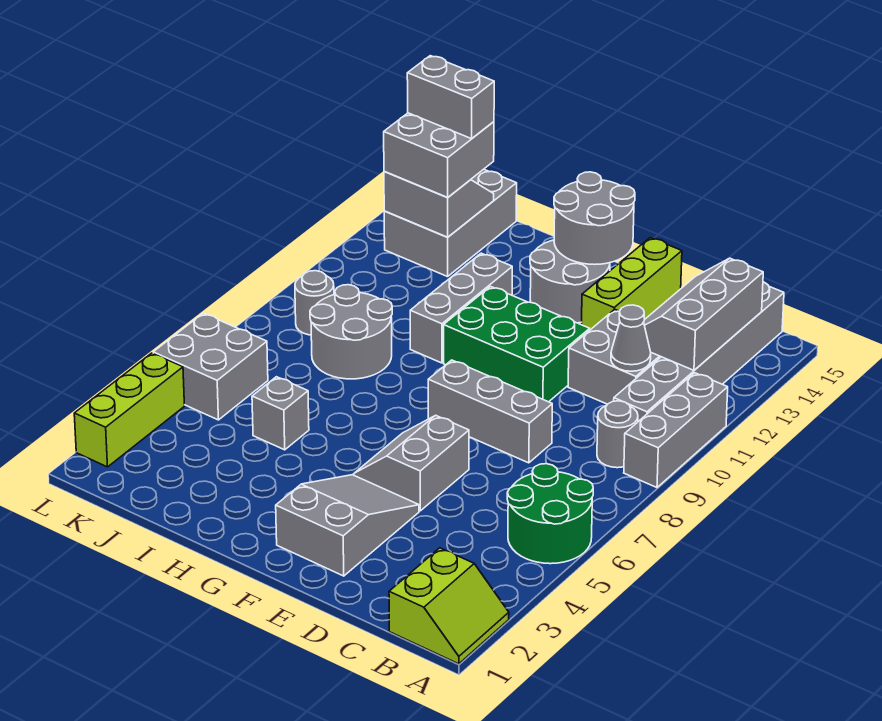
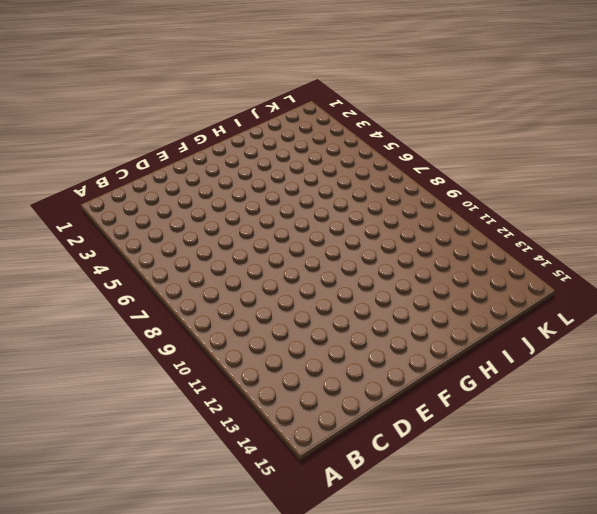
none -> lime 2x2 slope [389,548,509,664]
none -> green 2x2 round brick [507,464,593,564]
none -> grey 1x3 brick [624,373,728,487]

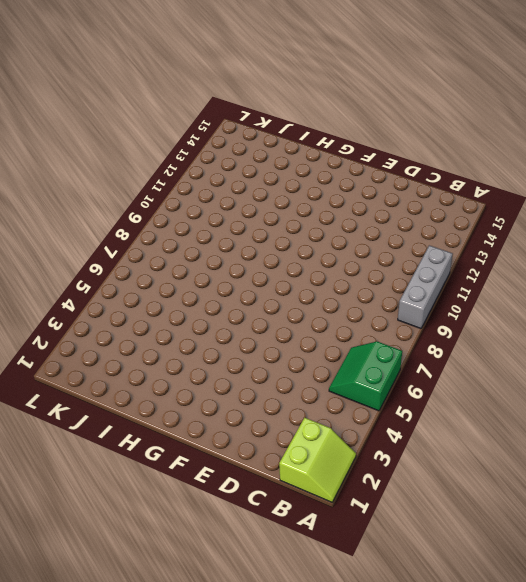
green 2x2 slope [329,341,402,411] -> green 2x2 round brick [507,464,593,564]
none -> grey 1x1 round brick [597,401,638,468]
none -> grey 1x6 brick [614,282,784,422]
none -> grey 2x2 brick [568,309,661,404]

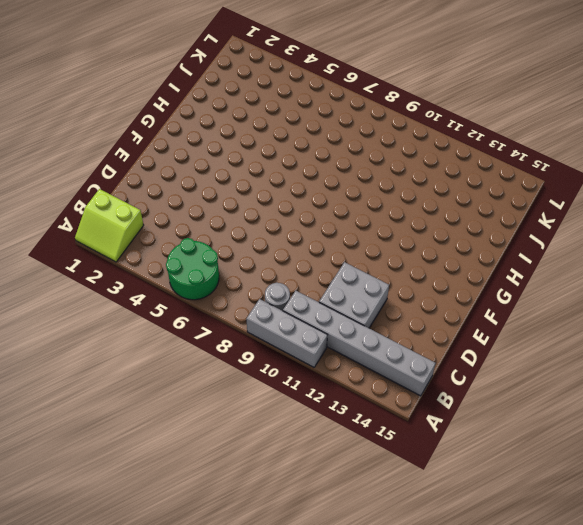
none -> grey 1x3 brick [428,360,552,463]
none -> grey 2x3 slope [276,475,419,576]
none -> grey 2x2 slope [354,415,469,511]

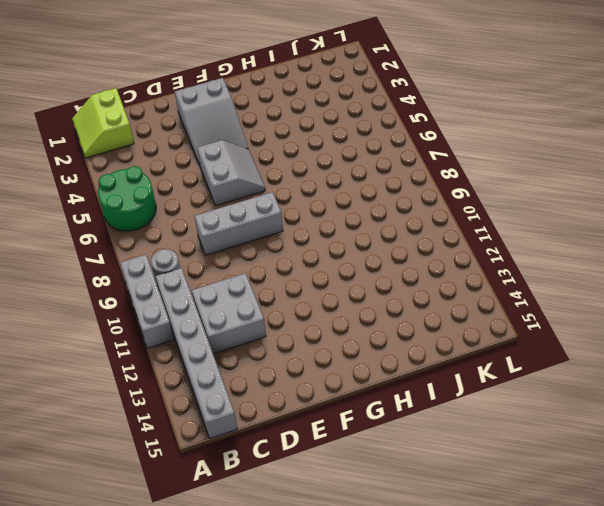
none -> green 2x3 brick [444,287,590,402]
none -> lime 1x3 brick [581,238,682,330]
none -> grey 2x2 round brick [530,240,610,323]

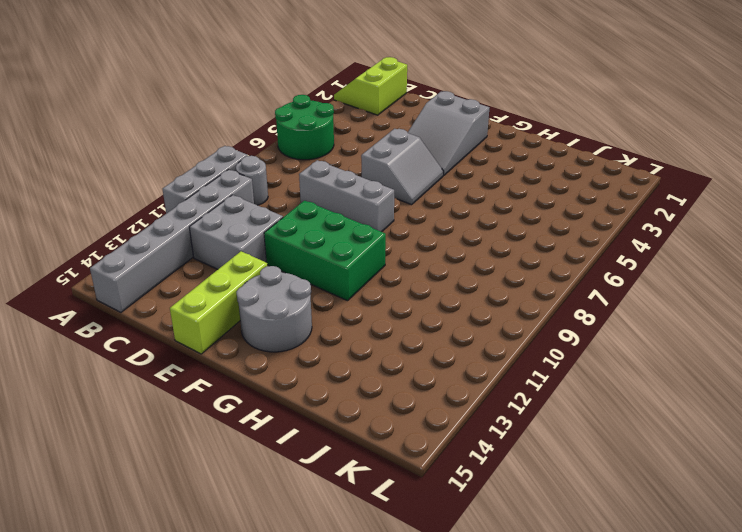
none -> grey 1x3 brick [410,253,512,363]
none -> grey 1x1 brick [252,377,309,450]
none -> grey 2x2 round brick [310,285,392,379]

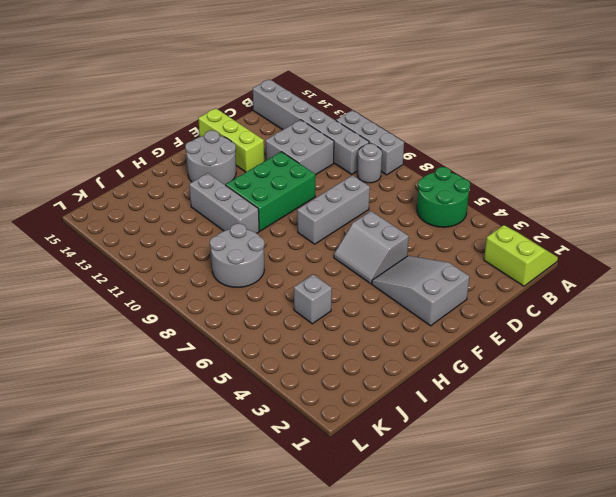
none -> grey 2x3 brick [384,169,517,277]
none -> grey 2x2 brick [153,313,268,420]
none -> grey 1x1 round brick [295,271,334,335]

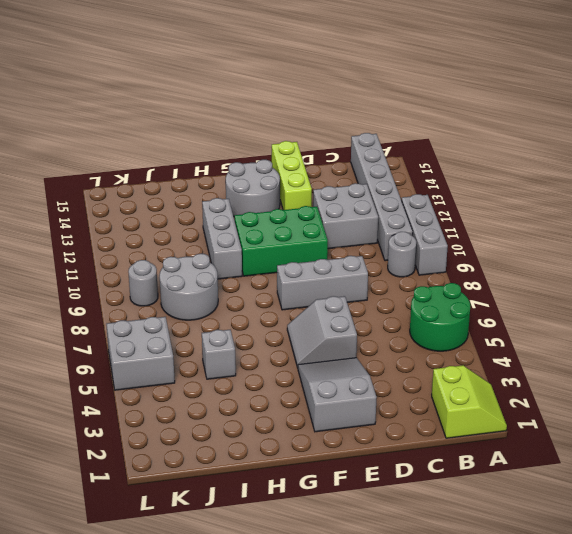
none -> grey 2x3 brick [384,169,517,277]
none -> lime 1x3 brick [74,353,184,467]
none -> grey 2x3 slope [644,258,763,370]

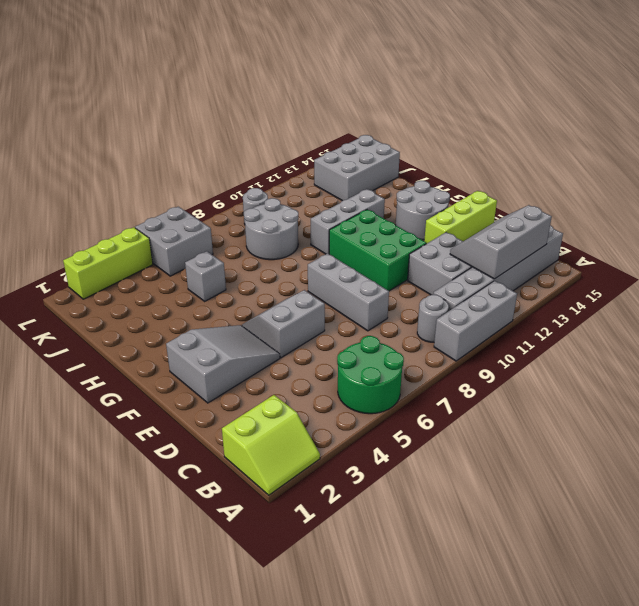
none -> grey 1x1 cone [611,305,651,371]
none -> grey 2x2 round brick [554,172,635,265]
none -> grey 2x2 slope [384,172,494,237]

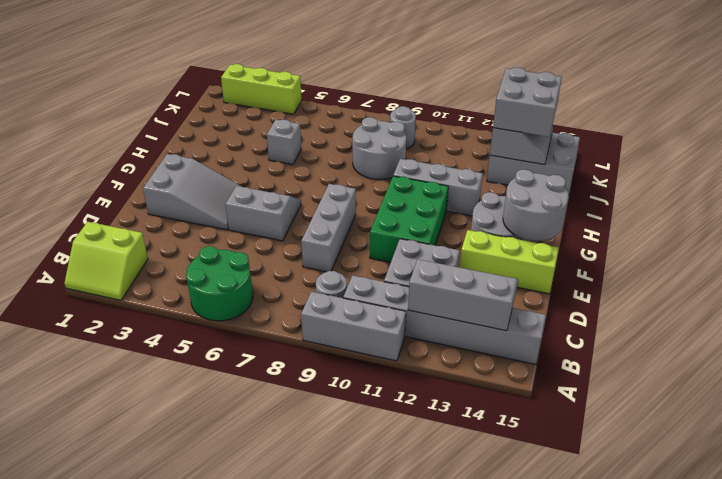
none -> grey 2x2 brick [153,313,268,420]
none -> grey 1x1 cone [611,305,651,371]
none -> grey 1x2 brick [407,56,494,139]

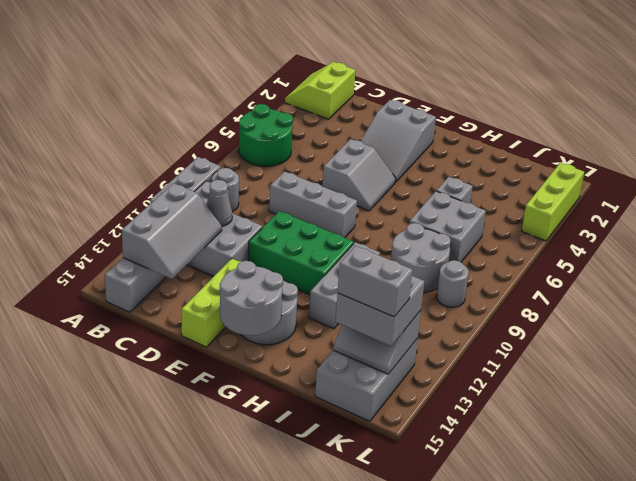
grey 2x2 brick [409,191,486,262] -> grey 2x2 brick moved to [153,313,268,420]

